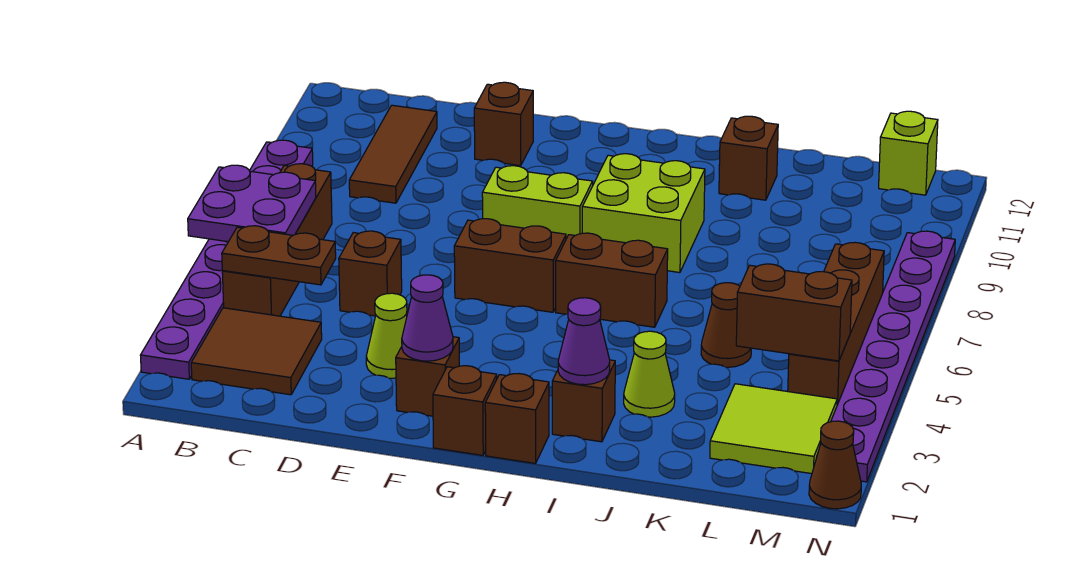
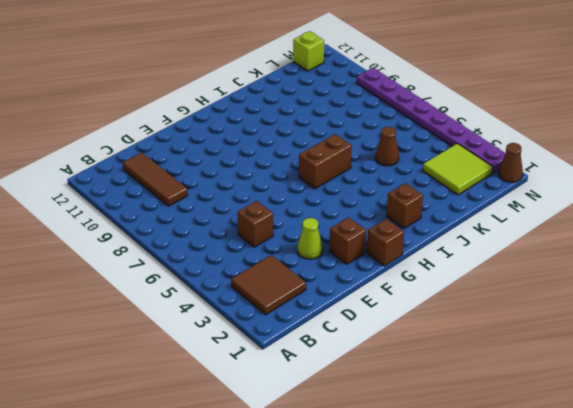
none -> purple 1x8 plate [140,140,313,379]
none -> brown 1x4 brick [222,164,332,316]
none -> brown 1x1 brick [474,82,533,166]

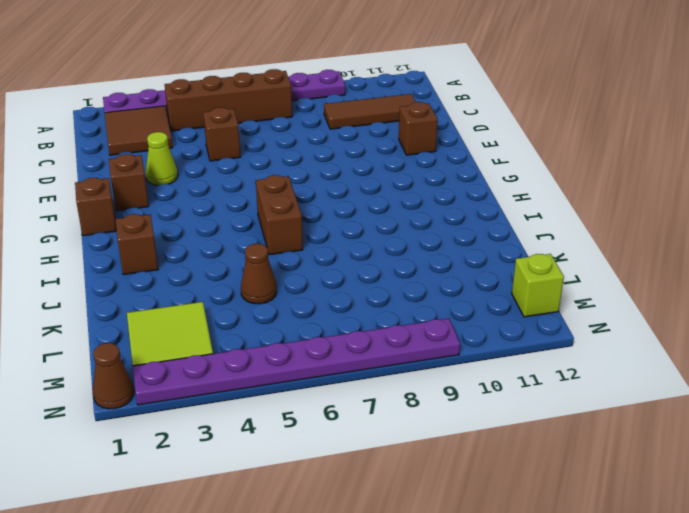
none -> brown 1x2 brick [454,219,566,312]
none -> lime 1x2 brick [482,166,593,239]
none -> brown 1x1 brick [485,374,549,463]

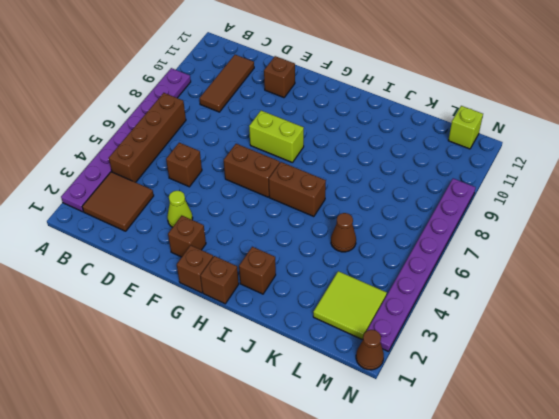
none -> lime 2x2 brick [582,154,705,273]
none -> lime 1x1 cone [624,331,675,417]
none -> brown 1x1 brick [719,116,778,200]

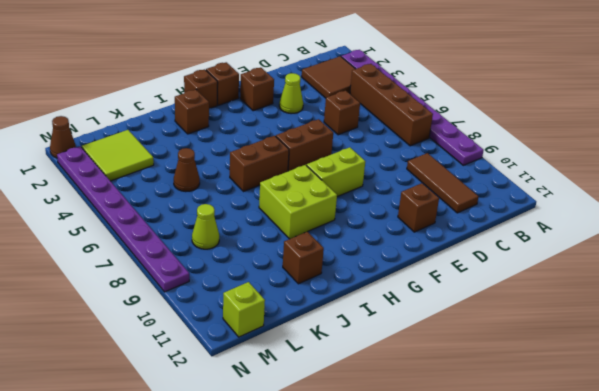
lime 1x1 cone [192,204,219,249] -> lime 1x1 cone moved to [624,331,675,417]
none -> brown 1x4 brick [788,242,884,405]
none -> purple 2x2 plate [188,165,316,242]
none -> brown 1x2 plate [222,226,336,285]

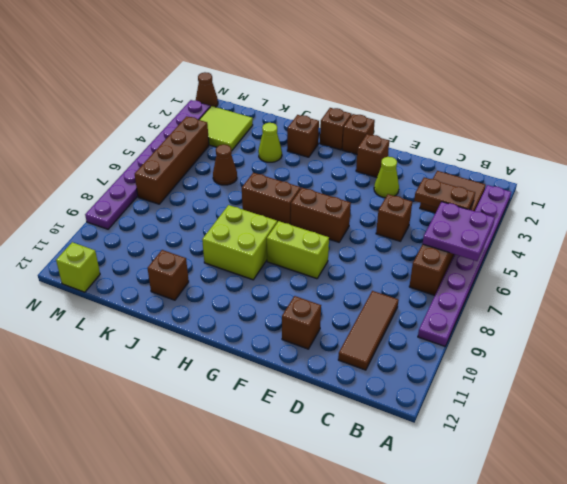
none -> purple 1x1 cone [402,275,453,361]
none -> purple 1x1 cone [558,298,610,385]
none -> brown 1x2 brick [736,264,852,361]

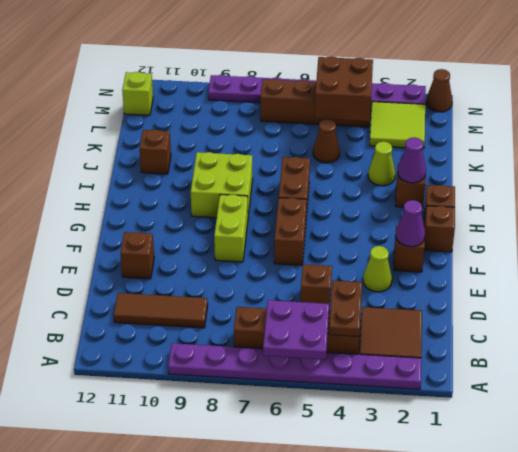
brown 2x2 brick [315,56,373,121] -> brown 1x2 brick [736,264,852,361]

